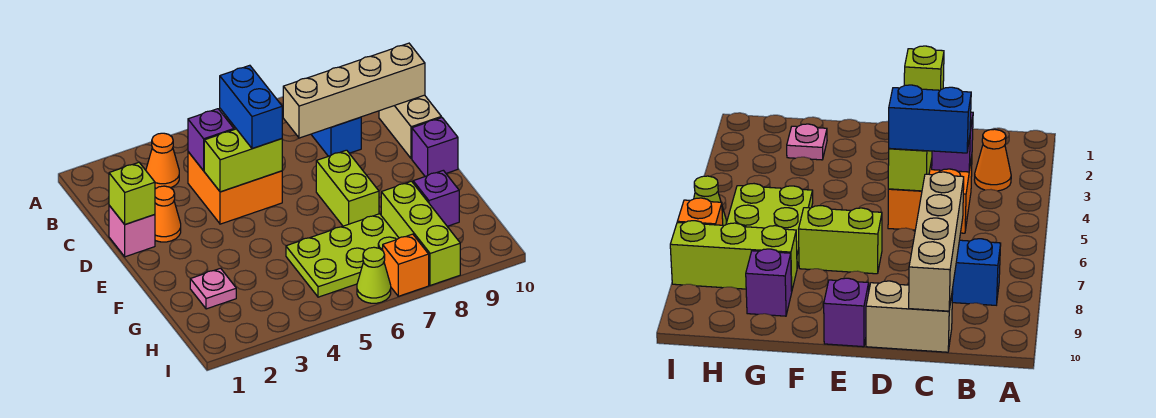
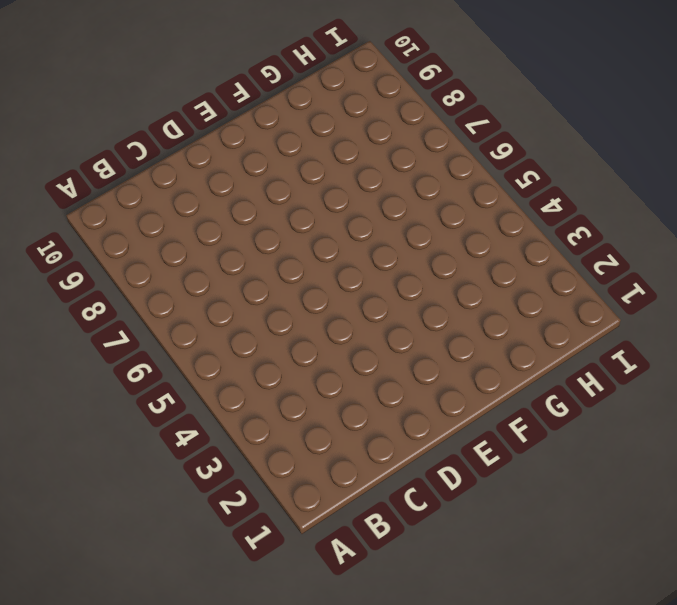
none -> orange 1x1 cone [146,133,179,188]
none -> blue 1x2 brick [311,117,361,156]
none -> orange 2x2 brick [188,152,282,224]

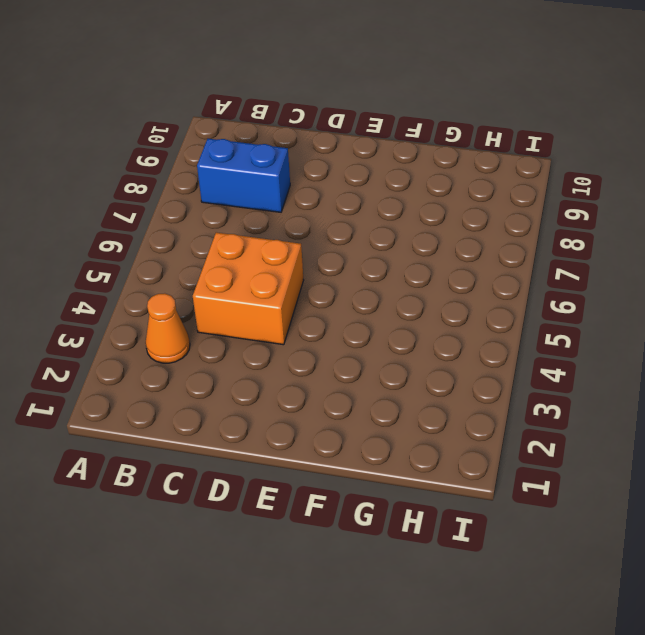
none -> tan 1x2 brick [379,95,441,159]
none -> pink 1x1 brick [109,205,155,257]
none -> orange 1x1 cone [155,186,181,242]

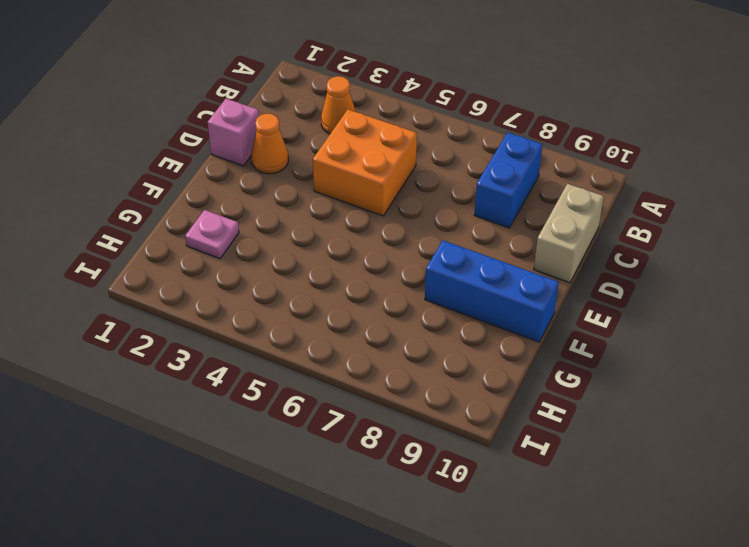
blue 1x3 brick [425,240,559,342] -> none
none -> lime 1x2 brick [316,150,379,226]
none -> purple 1x1 brick [412,118,458,176]
none -> lime 2x3 plate [286,214,399,297]

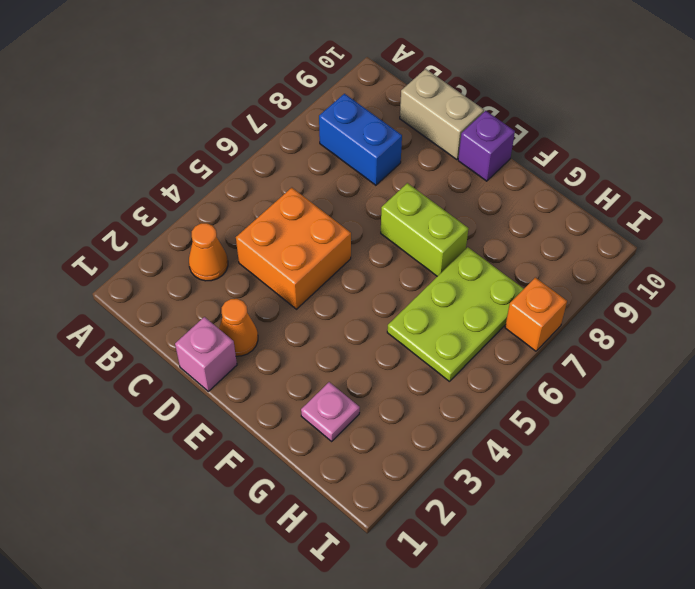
none -> lime 1x3 brick [381,181,460,285]
none -> purple 1x1 brick [413,170,459,226]
none -> lime 1x1 cone [357,247,391,303]

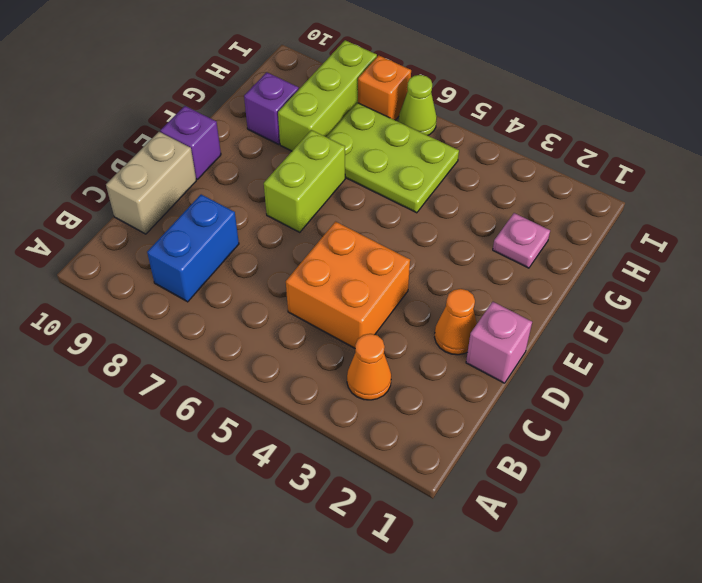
none -> purple 1x1 brick [188,109,234,171]
none -> tan 1x4 brick [283,43,425,138]
none -> lime 1x1 brick [109,162,155,224]

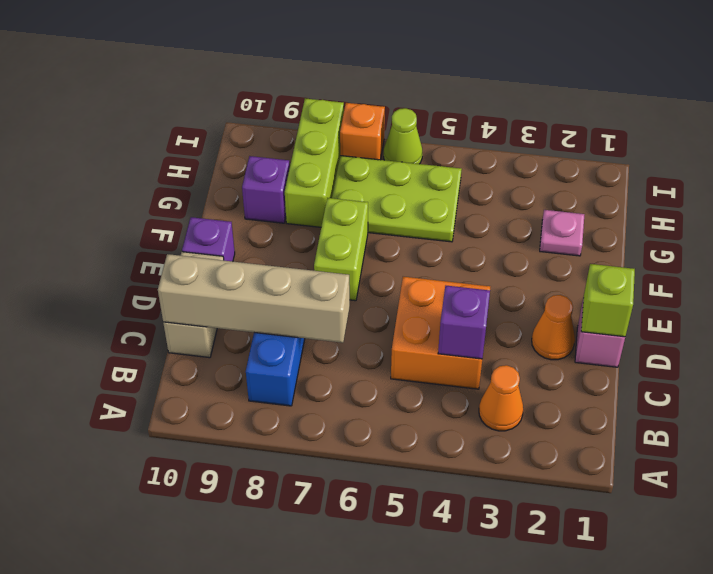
none -> lime 1x2 brick [204,129,282,192]
none -> blue 1x2 brick [220,65,282,149]

